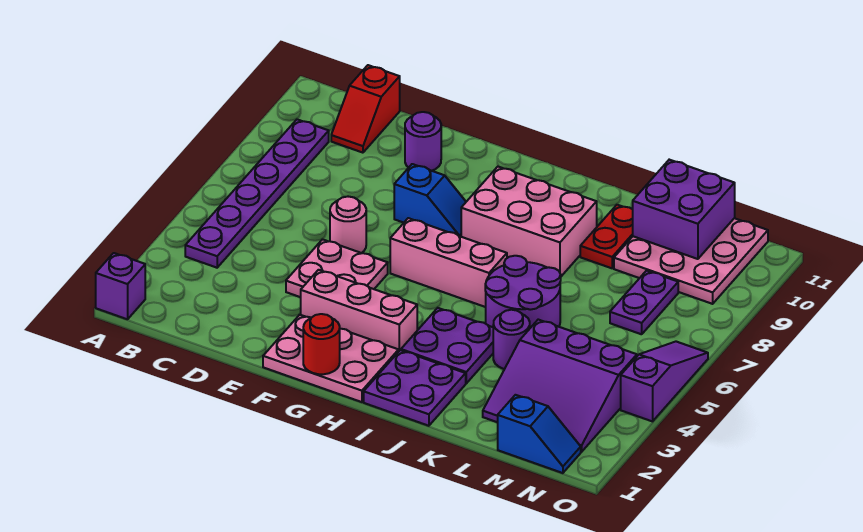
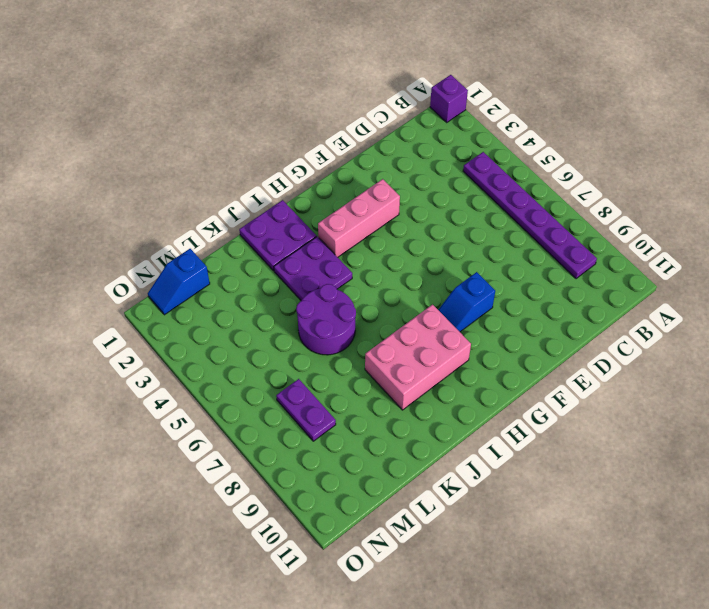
none -> red 1x2 slope [331,65,400,153]
none -> pink 2x2 plate [286,239,388,297]
none -> pink 1x1 round brick [330,197,366,253]

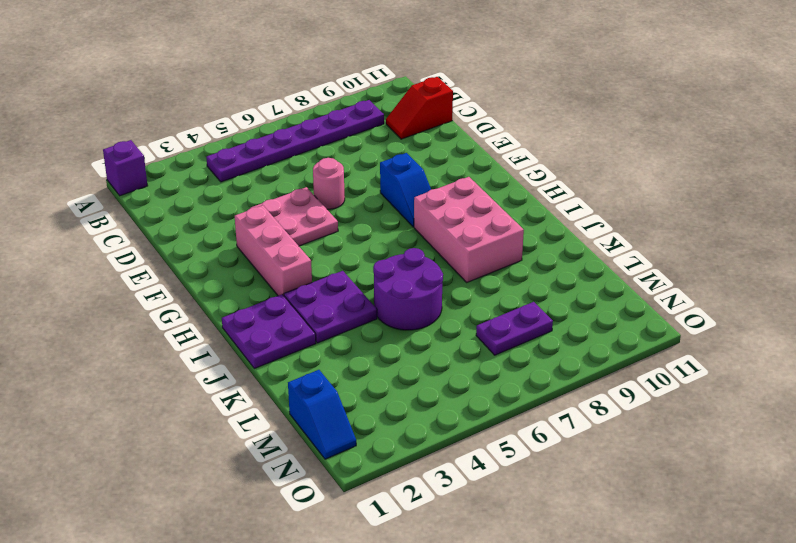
none -> purple 1x1 round brick [405,112,441,171]
none -> pink 2x3 plate [263,315,399,402]
none -> pink 1x3 brick [390,218,507,307]

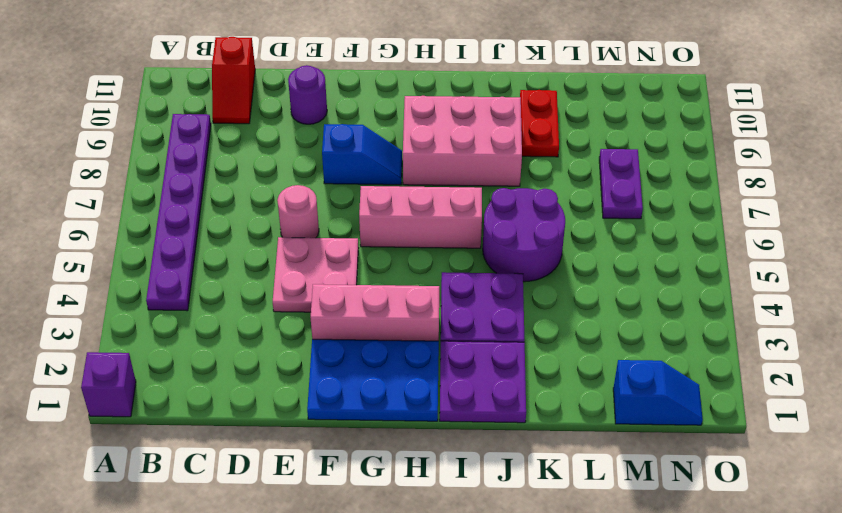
blue 2x3 plate [307,339,439,421] -> pink 2x3 plate [263,315,399,402]
none -> purple 1x1 round brick [493,310,530,369]
none -> purple 3x3 slope [483,320,637,452]
none -> pink 3x3 plate [614,218,768,304]

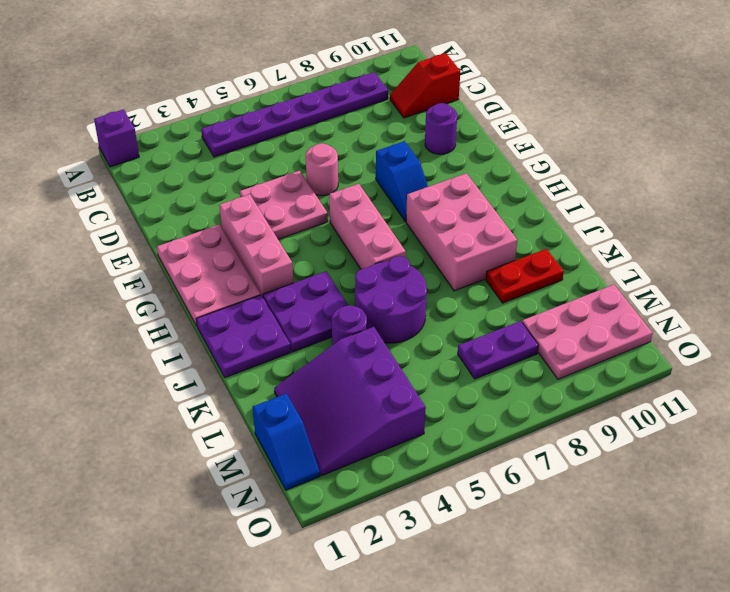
pink 2x3 plate [522,285,652,379] -> pink 3x3 plate [614,218,768,304]
none -> purple 1x3 slope [621,342,708,421]
none -> red 1x1 round brick [303,314,340,374]
none -> purple 2x2 brick [633,160,735,259]

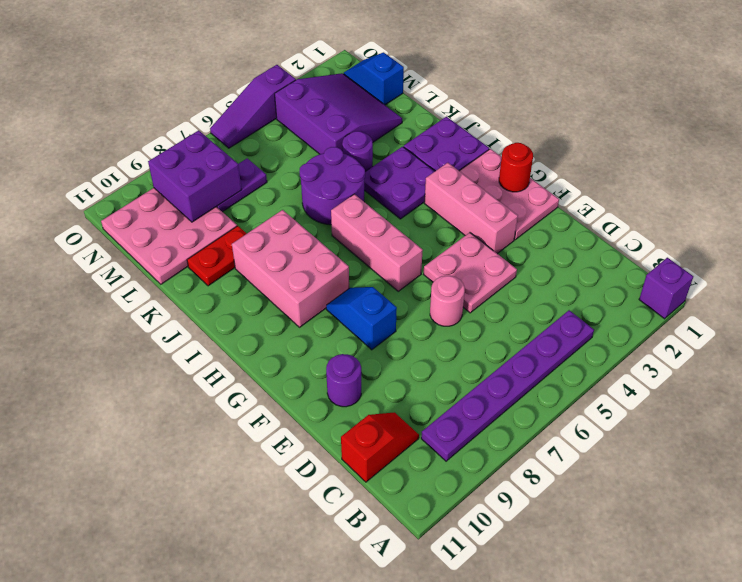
purple 2x2 brick [148,130,242,222] -> purple 2x2 brick moved to [633,160,735,259]

